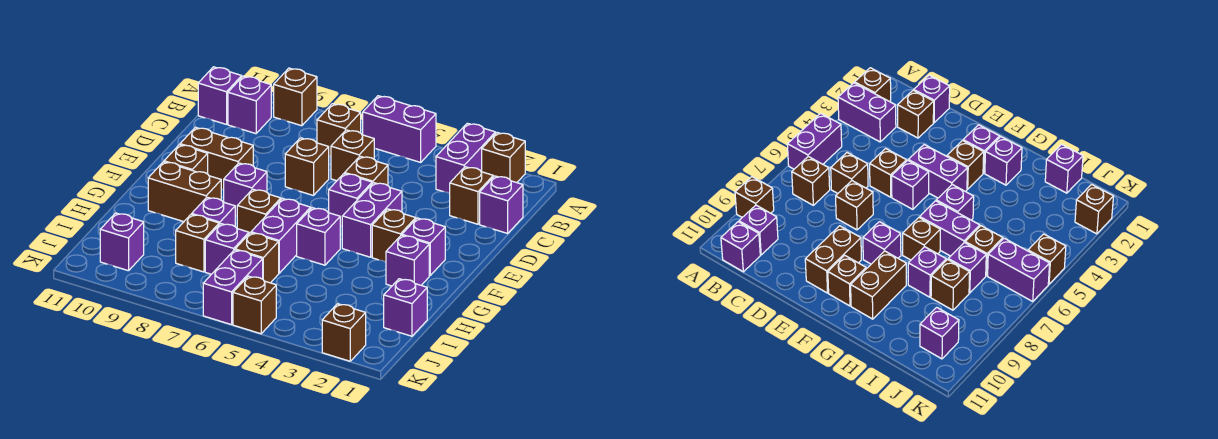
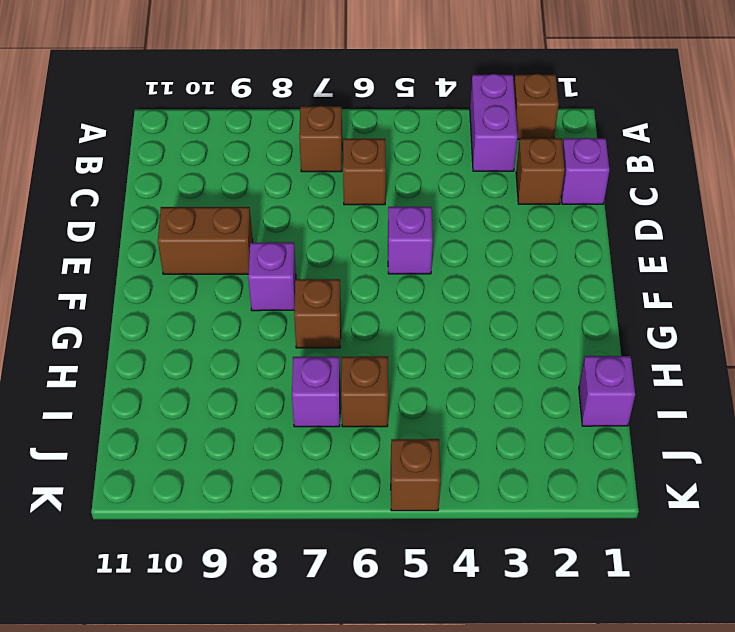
none -> purple 1x2 brick [363,96,436,162]
none -> brown 1x1 brick [274,68,317,126]
none -> purple 1x1 brick [228,76,271,134]
none -> purple 1x1 brick [198,67,242,124]

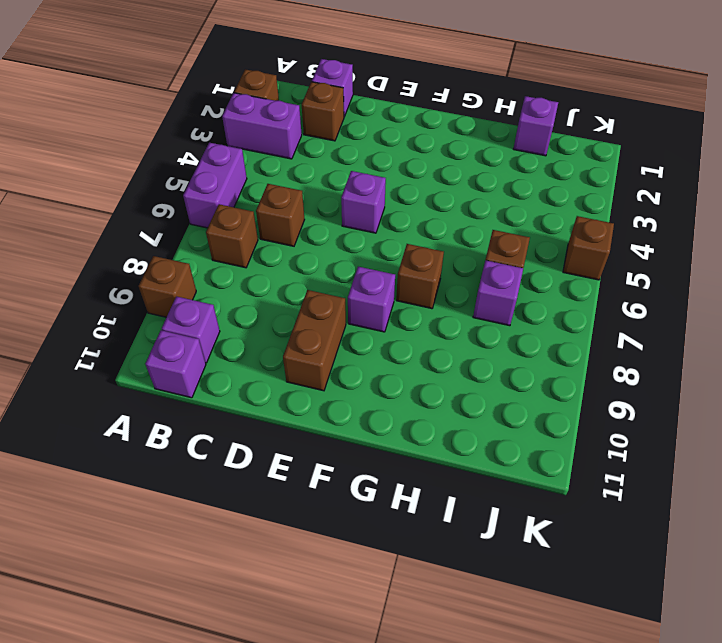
none -> brown 1x1 brick [345,156,388,185]
none -> brown 1x1 brick [285,138,329,196]
none -> purple 1x2 brick [342,183,402,257]
none -> purple 1x1 brick [402,218,445,276]

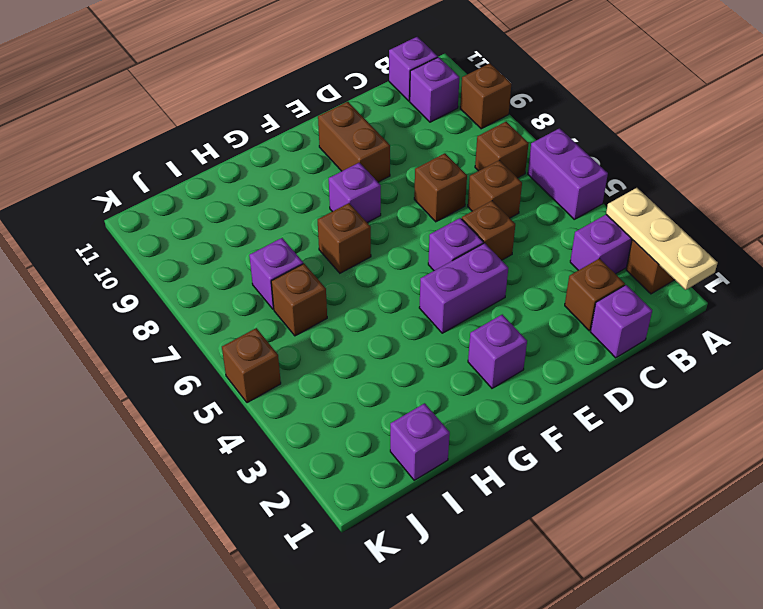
tan 1x3 plate [606,188,718,290] -> none
none -> brown 1x1 brick [372,209,416,262]
none -> brown 1x1 brick [164,145,208,174]
none -> purple 1x1 brick [386,235,429,286]
none -> purple 1x1 brick [297,208,340,265]

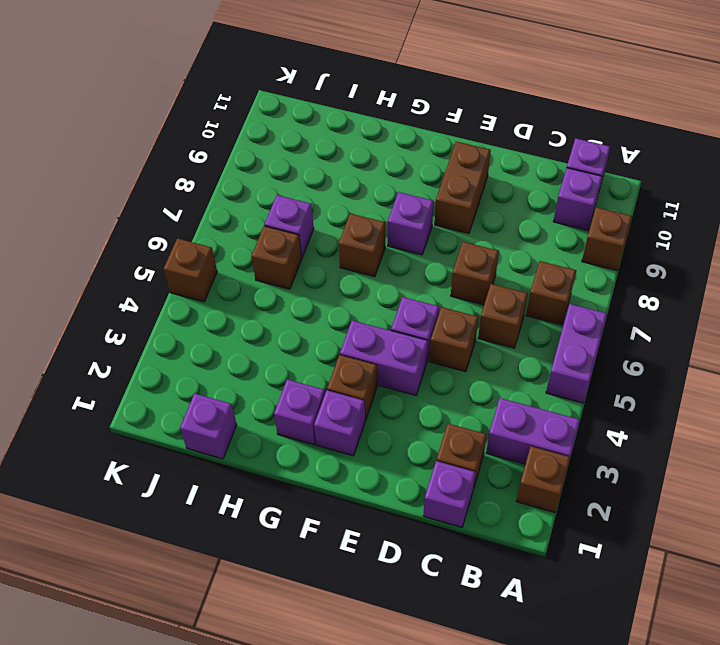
none -> brown 1x1 brick [164,145,208,174]
none -> purple 1x1 brick [297,208,340,265]
none -> purple 1x2 brick [251,199,311,273]
none -> brown 1x2 brick [148,162,221,222]

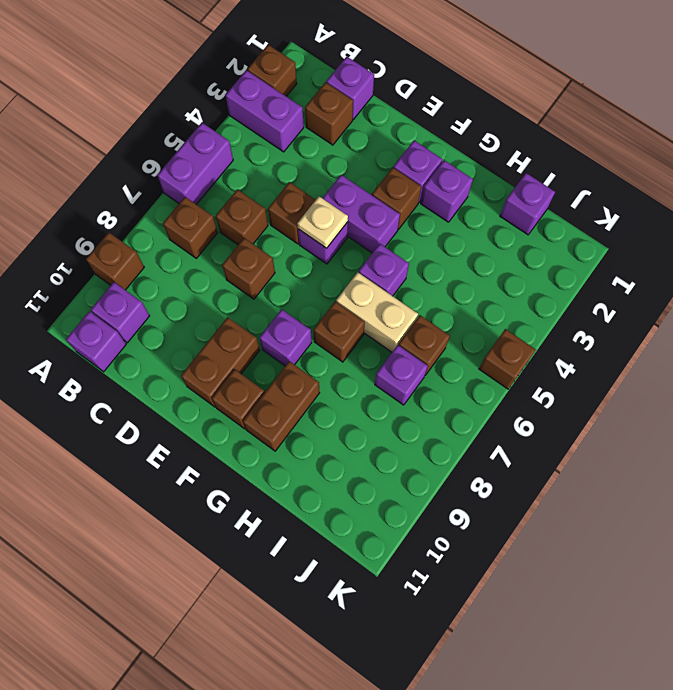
tan 1x1 plate [297,196,348,248] -> none
tan 1x2 brick [336,272,418,352] -> purple 1x2 brick [251,199,311,273]
none -> purple 1x1 brick [192,197,235,226]
none -> brown 1x1 brick [176,214,219,272]
none -> purple 1x2 brick [203,250,263,325]
none -> purple 1x1 brick [100,213,144,271]

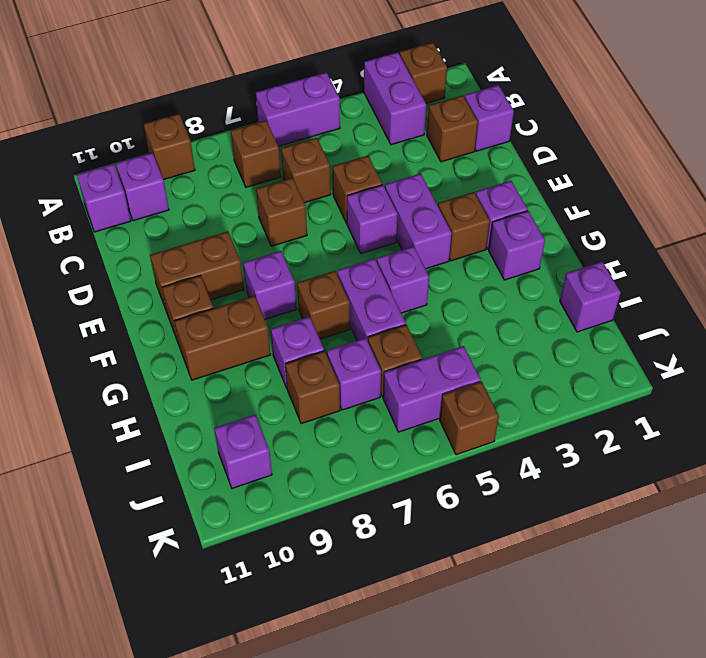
purple 1x2 brick [383,346,481,432] -> purple 1x2 brick turned to [203,250,263,325]
none -> brown 1x1 brick [322,304,366,361]

